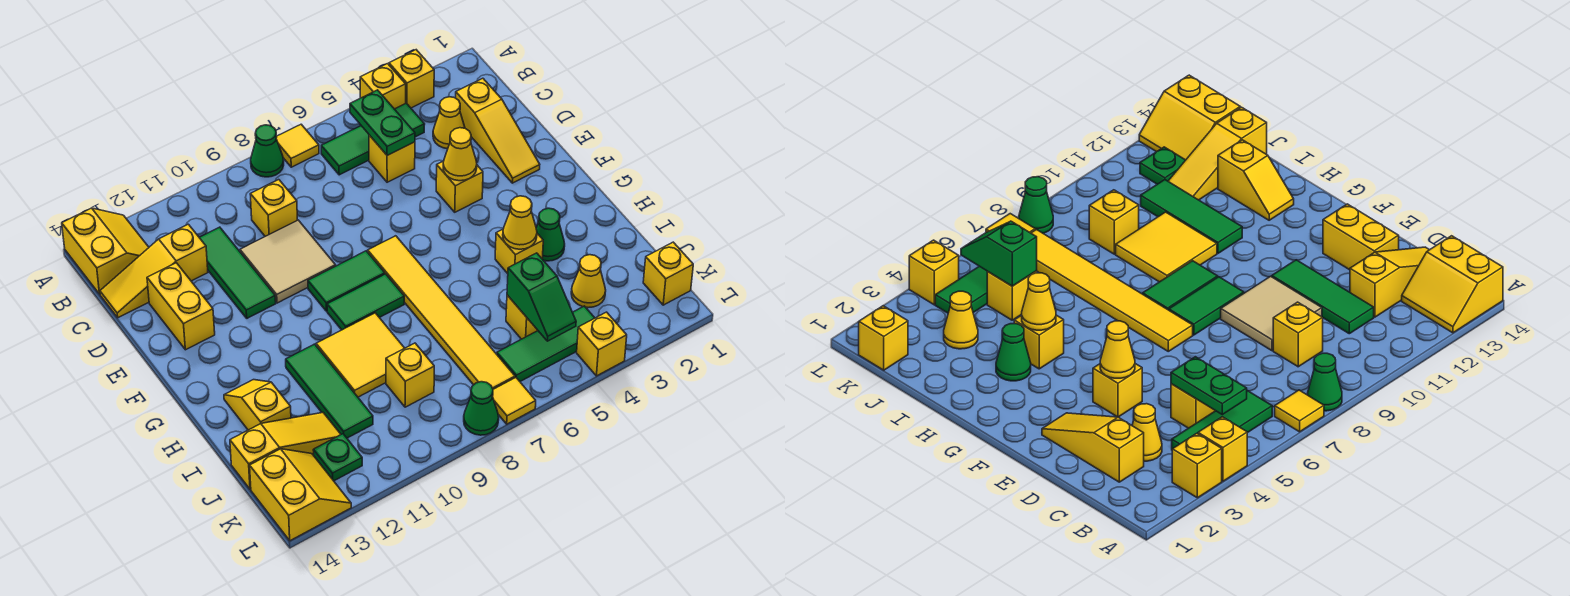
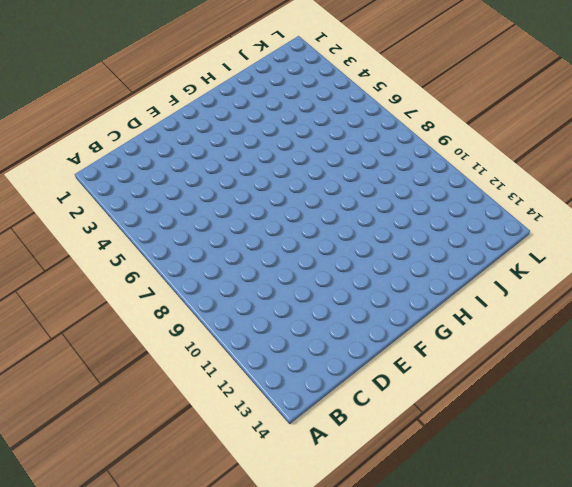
none -> yellow 1x1 brick [389,50,434,108]
none -> yellow 1x1 brick [360,64,406,109]
none -> yellow 1x1 tile [276,124,319,167]
none -> green 1x1 cone [251,125,284,177]

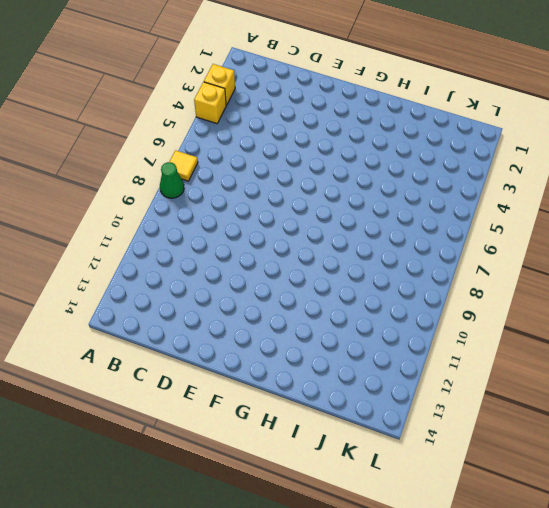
none -> yellow 2x2 slope [62,208,149,294]
none -> green 1x3 tile [321,103,425,175]
none -> yellow 1x3 slope [456,78,540,183]
none -> yellow 1x1 cone [433,97,465,149]

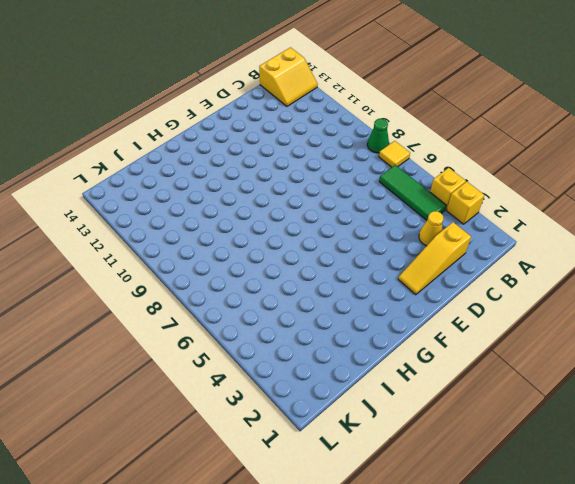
none -> yellow 1x1 brick [369,135,415,182]
none -> yellow 1x1 brick [250,180,297,236]
none -> green 1x3 tile [199,227,276,318]
none -> yellow 1x3 slope [100,224,208,318]

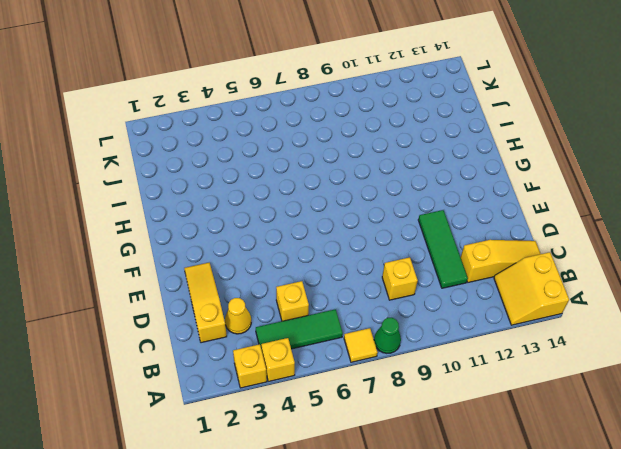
none -> tan 2x2 tile [240,220,336,303]
none -> yellow 1x2 brick [147,263,215,350]
none -> yellow 1x1 brick [436,161,483,212]
none -> yellow 1x6 tile [368,236,515,389]

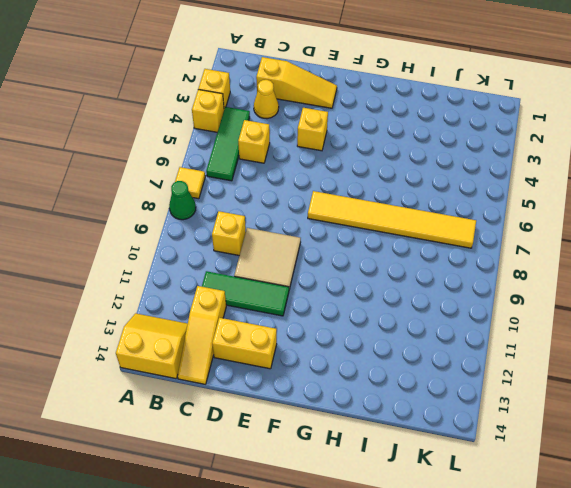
none -> green 1x2 tile [308,251,385,311]
none -> green 1x2 tile [327,274,404,330]
none -> green 1x1 cone [536,208,565,261]
none -> yellow 1x1 brick [495,229,543,274]

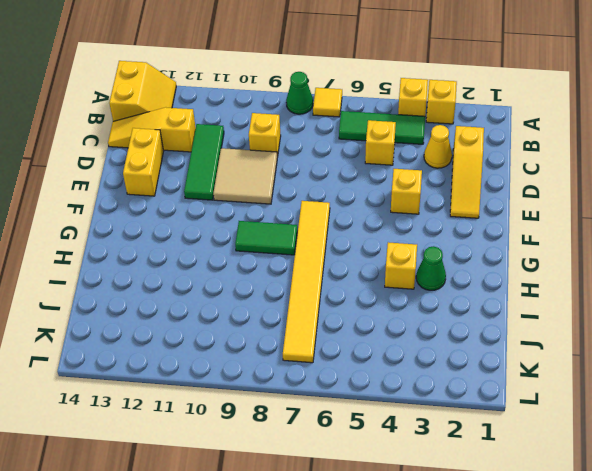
none -> green 1x2 tile [308,251,385,311]
none -> yellow 2x2 tile [316,313,404,397]
none -> green 1x3 tile [286,344,373,438]
none -> yellow 1x2 slope [224,380,291,430]

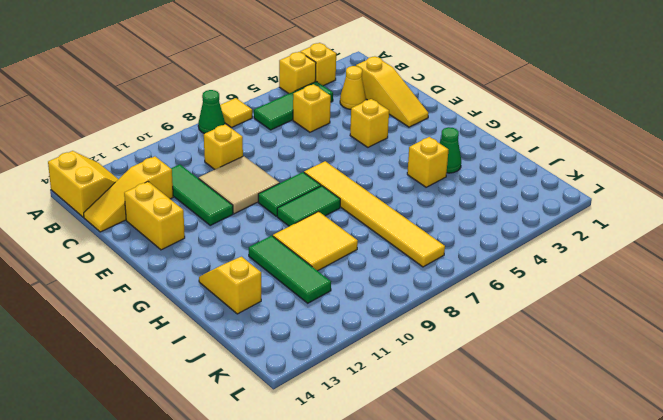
none -> yellow 1x1 cone [571,255,606,308]
none -> yellow 1x1 brick [506,295,538,339]
none -> yellow 1x1 brick [386,343,434,407]
none -> yellow 1x3 slope [230,413,341,489]

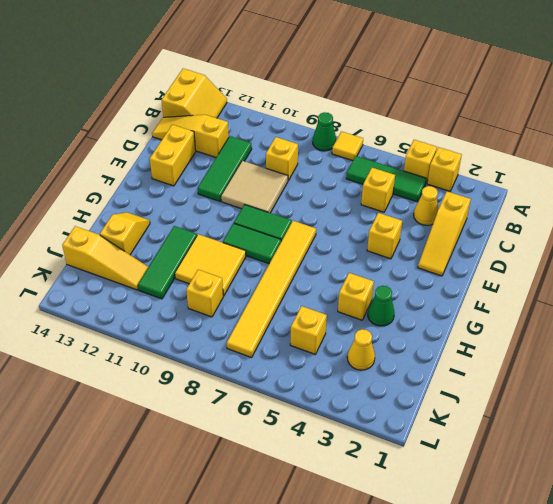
none -> yellow 1x1 brick [643,242,693,305]
none -> green 1x3 tile [497,306,594,381]
none -> green 1x1 plate [313,434,362,481]
none -> yellow 2x2 slope [250,449,351,541]

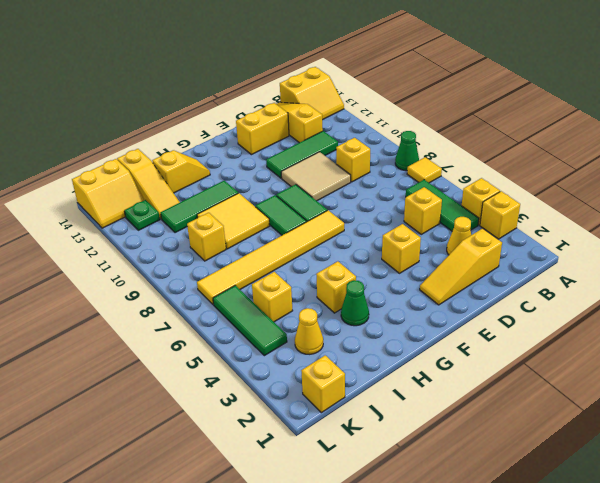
none -> yellow 1x1 brick [577,312,627,376]
none -> yellow 1x1 tile [493,378,536,424]
none -> green 1x1 cone [464,382,499,435]
none -> green 1x2 plate [350,90,415,155]

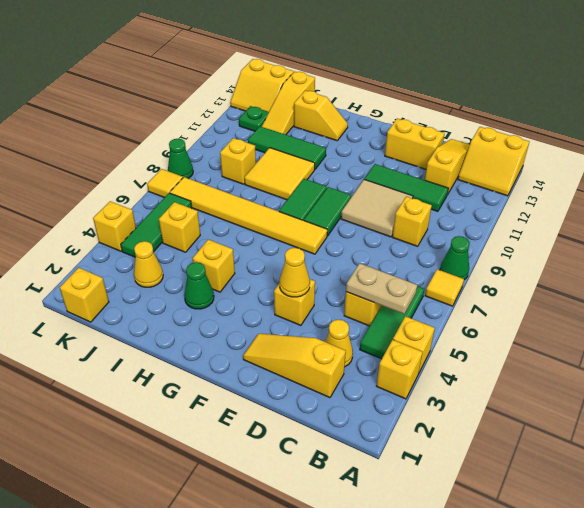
tan 1x2 plate [346,263,417,314] -> green 1x2 plate [350,90,415,155]
none -> yellow 1x1 cone [503,196,537,249]
none -> green 1x2 slope [507,253,576,341]

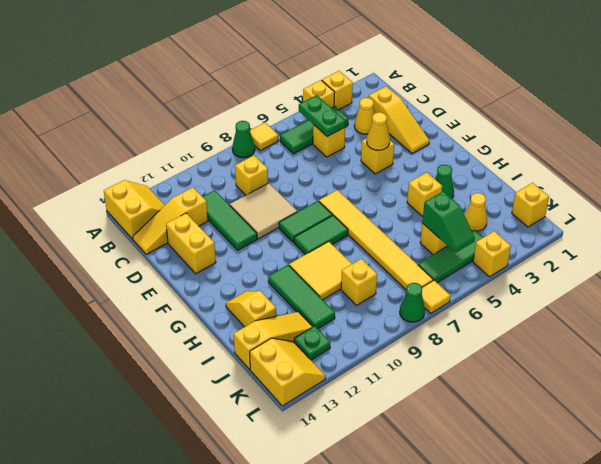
none -> yellow 1x1 cone [503,196,537,249]

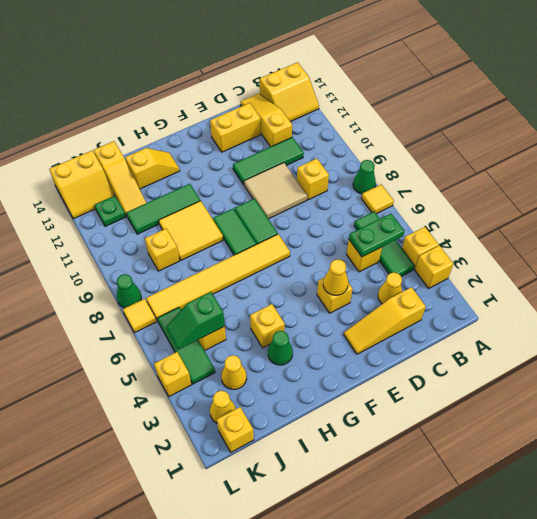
yellow 1x1 cone [210,391,236,423] -> yellow 1x1 cone moved to [503,196,537,249]

